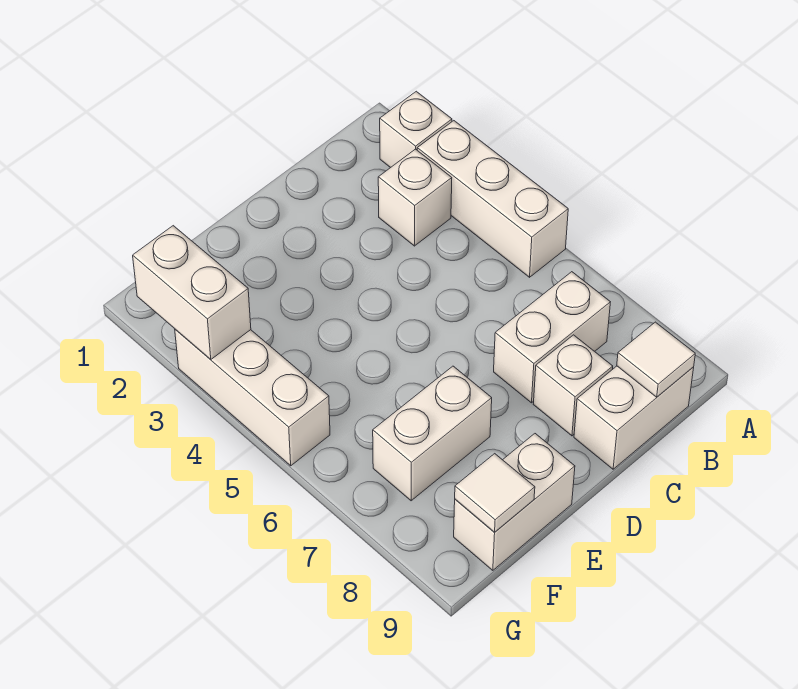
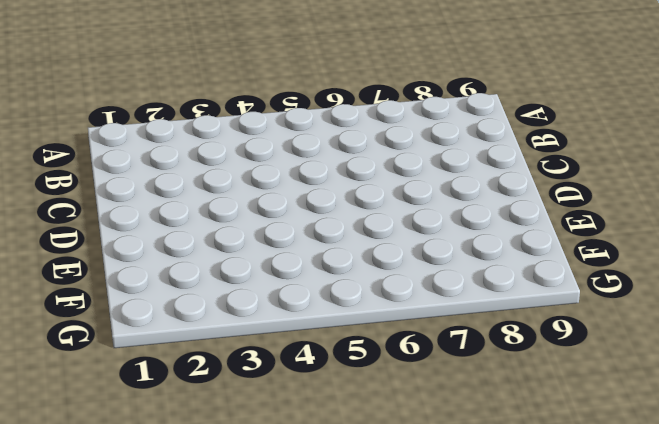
none -> white 1x1 brick [380,91,452,168]
none -> white 1x3 brick [417,121,568,277]
none -> white 1x1 brick [378,149,452,246]

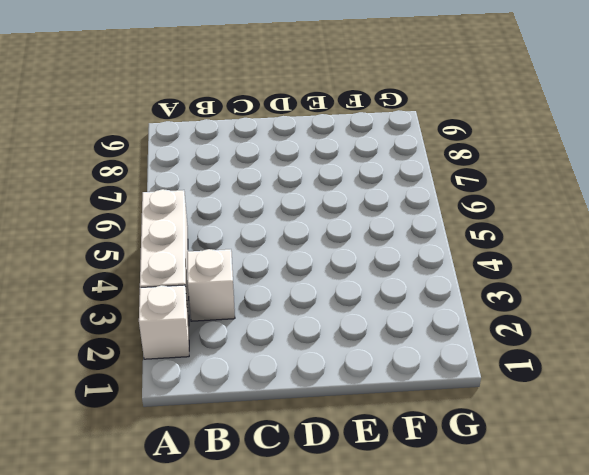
none -> white 1x2 brick [494,272,610,403]
none -> white 1x2 brick [574,366,694,469]
none -> white 1x1 brick [533,335,613,436]

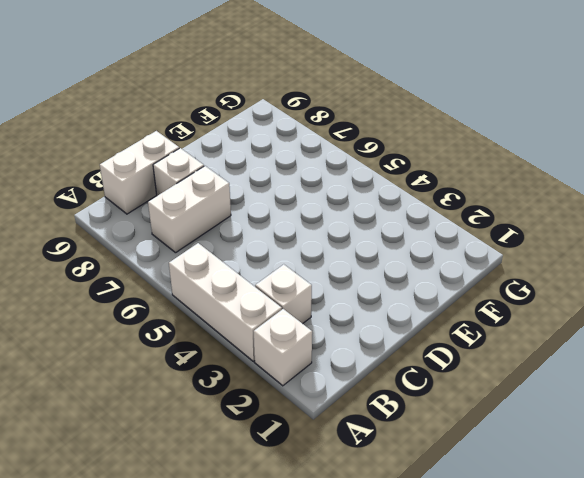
none -> white 1x2 brick [373,366,492,501]
none -> white 1x2 brick [454,434,575,570]
none -> white 1x3 brick [175,329,330,466]

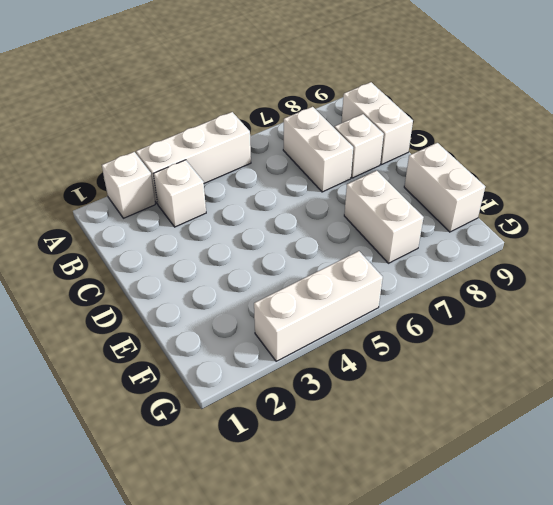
none -> white 1x1 tile [617,322,695,397]
none -> white 1x1 tile [455,454,535,532]
none -> white 1x2 brick [133,226,251,359]

